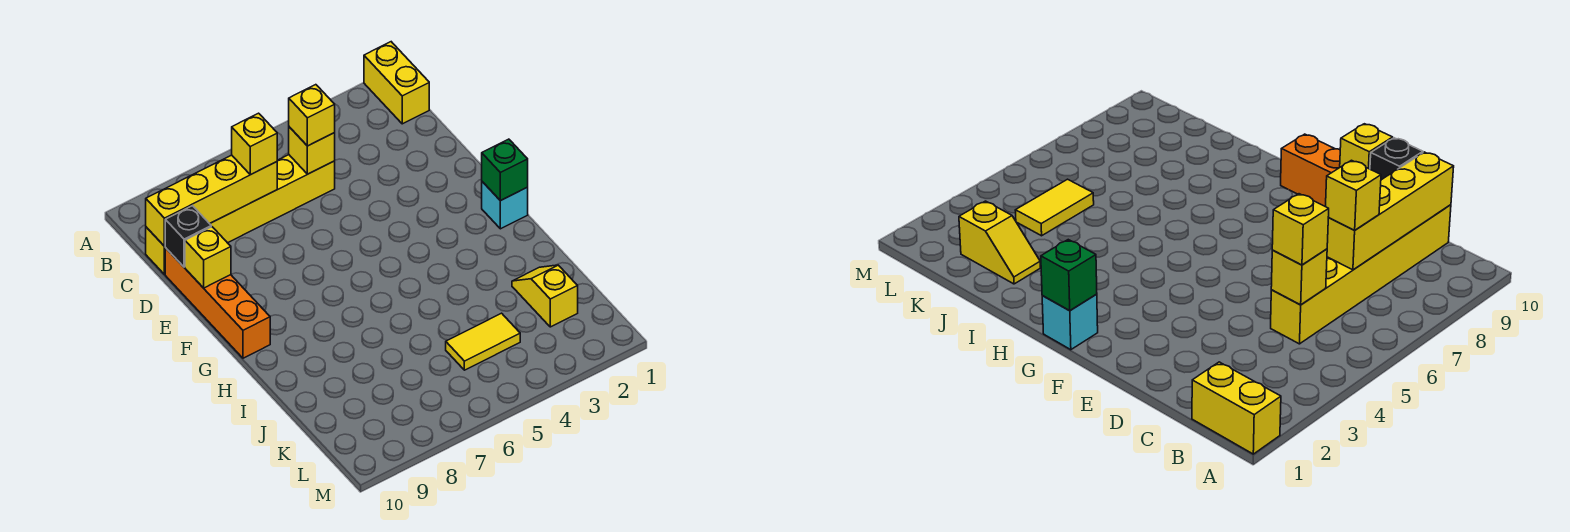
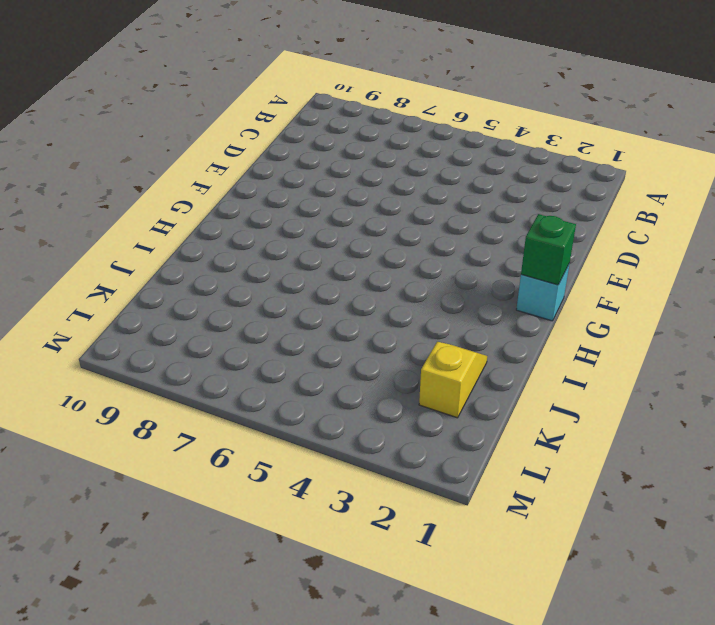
none -> yellow 1x2 brick [364,42,429,124]
none -> yellow 1x6 brick [146,155,335,274]
none -> orange 1x4 brick [165,248,270,358]

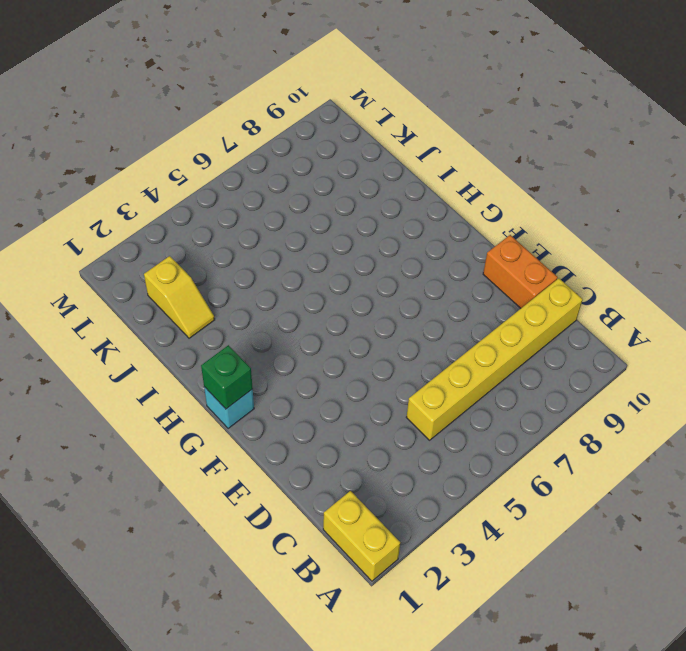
orange 1x2 brick [483,235,558,308] -> orange 1x4 brick [165,248,270,358]
none -> yellow 1x2 tile [446,313,520,370]
none -> yellow 1x1 brick [289,127,335,174]
none -> yellow 1x4 brick [146,155,277,246]

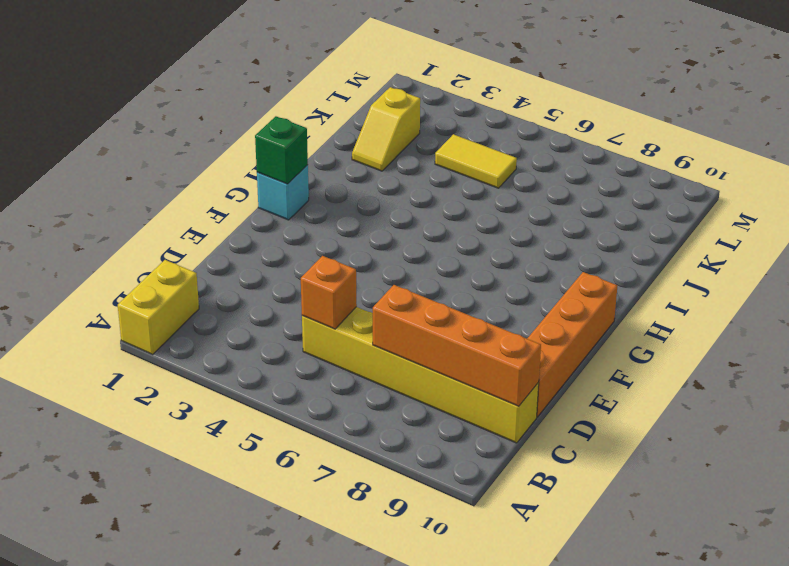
orange 1x1 brick [301,256,357,329] -> yellow 1x1 brick [289,127,335,174]
orange 1x4 brick [373,285,541,406] -> yellow 1x4 brick [146,155,277,246]
none -> black 1x1 brick [165,206,211,267]
none -> yellow 1x1 brick [185,227,231,288]
none -> yellow 1x1 brick [289,85,335,146]

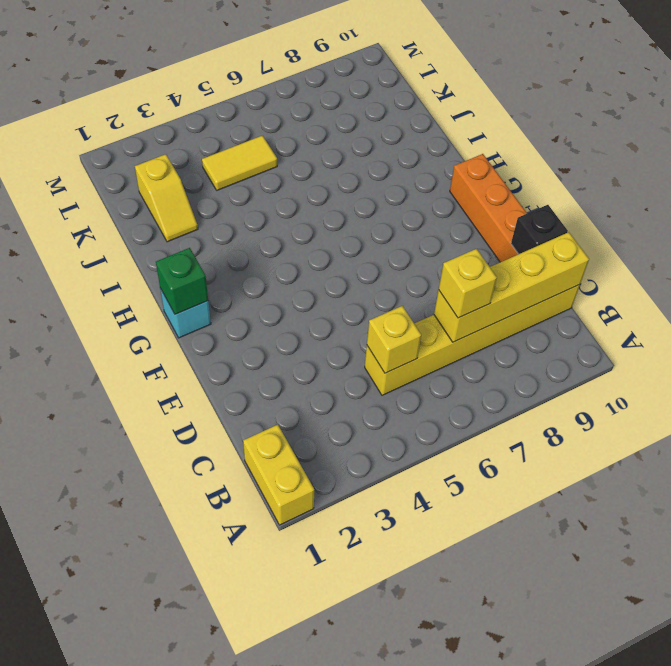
none -> yellow 1x1 brick [185,227,231,288]
none -> yellow 1x1 brick [289,85,335,146]

